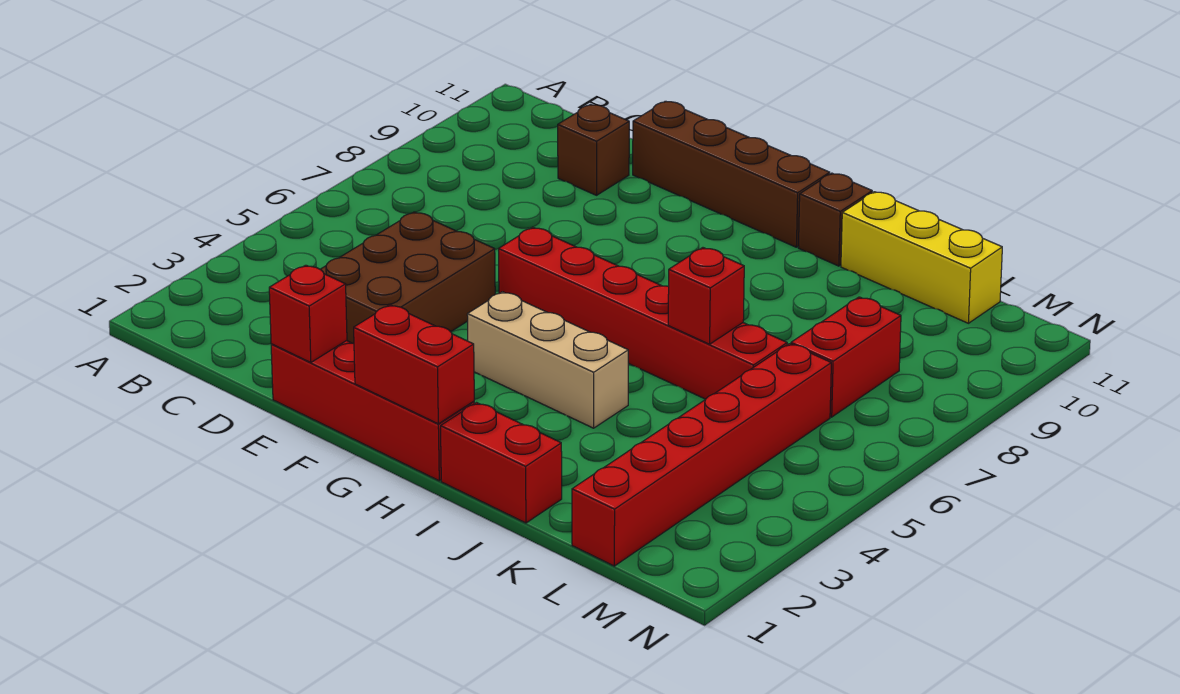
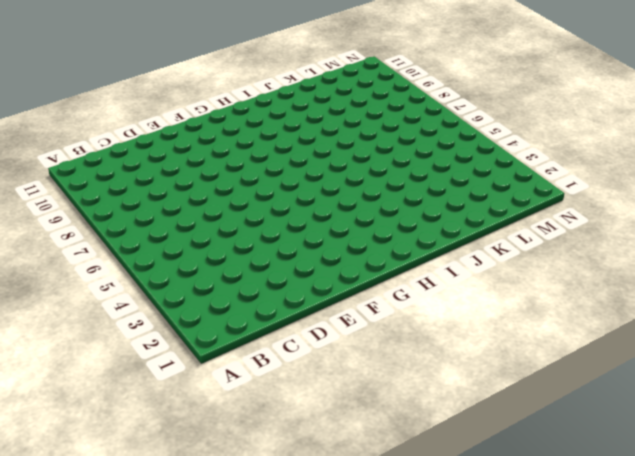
none -> brown 2x3 brick [320,212,495,343]
none -> brown 1x1 brick [558,104,629,195]
none -> red 1x4 brick [271,341,474,481]

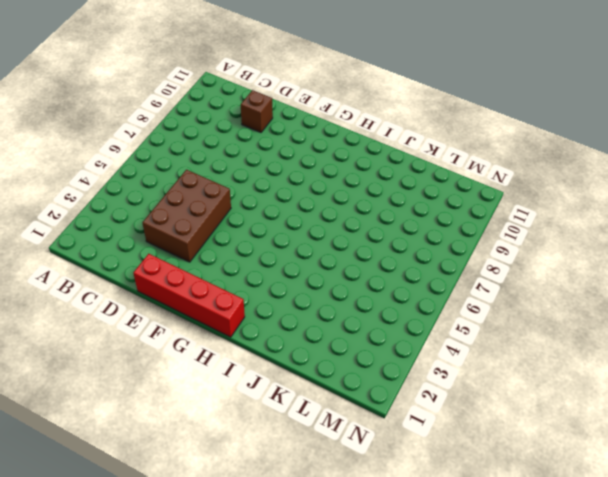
none -> brown 1x4 brick [633,101,830,247]
none -> red 1x6 brick [499,227,787,399]
none -> tan 1x3 brick [467,292,628,428]

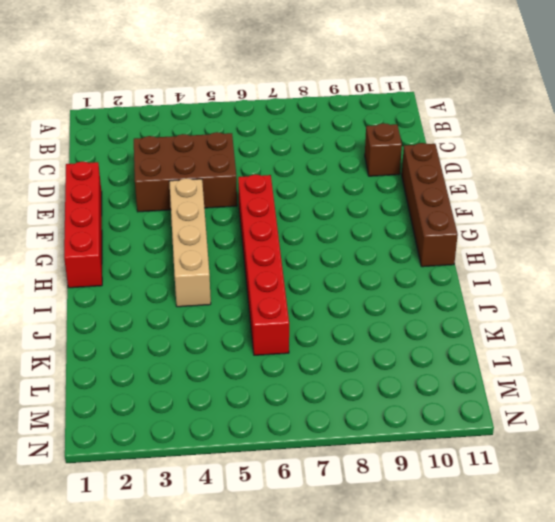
tan 1x4 brick [169,178,211,307] -> tan 1x3 brick [467,292,628,428]
none -> red 1x2 brick [441,403,562,523]
none -> brown 1x1 brick [799,173,872,266]
none -> yellow 1x3 brick [841,192,1002,323]

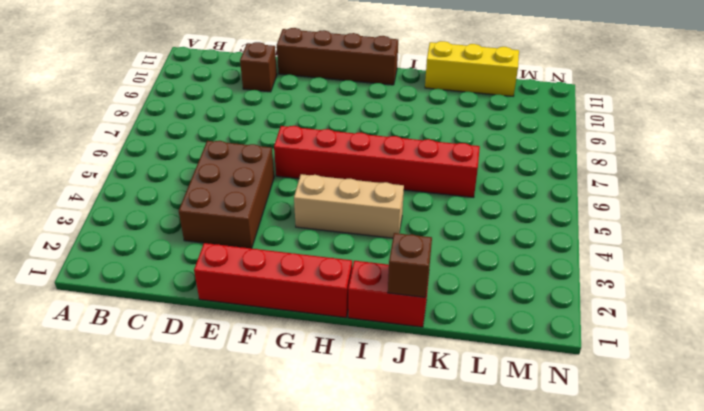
brown 1x1 brick [388,233,432,298] -> brown 1x1 brick moved to [799,173,872,266]
none -> red 1x6 brick [572,344,831,566]
none -> red 1x2 brick [791,297,901,417]
none -> red 1x1 brick [269,265,347,363]

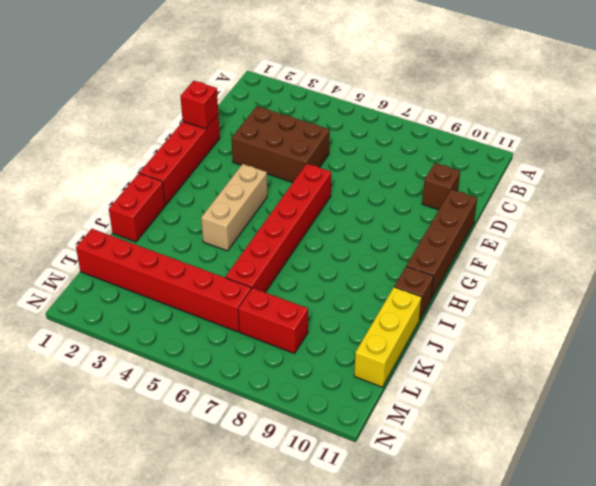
none -> red 1x2 brick [354,305,474,424]
none -> red 1x1 brick [668,248,744,344]

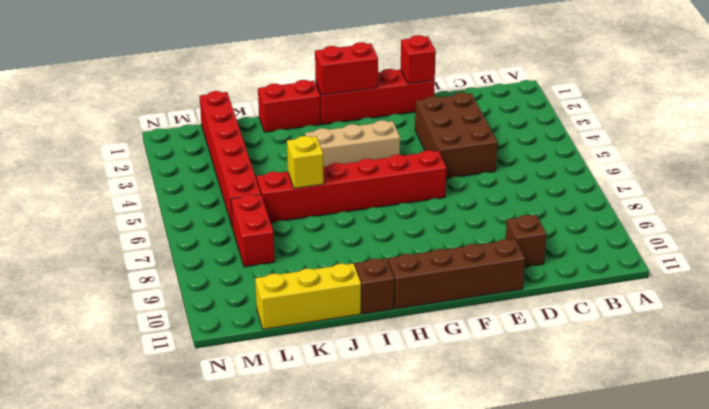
yellow 1x1 brick [287,136,324,188] -> red 1x1 brick [668,248,744,344]

